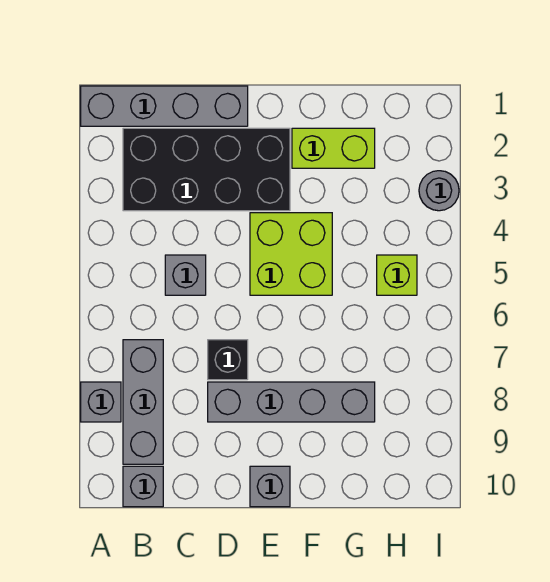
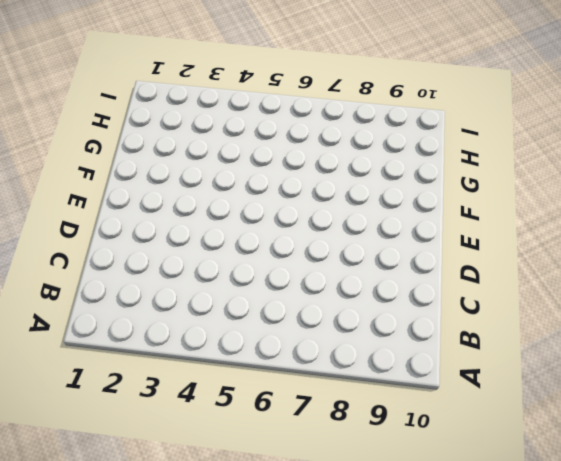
none -> grey 1x4 brick [81,86,248,126]
none -> grey 1x1 brick [81,382,121,422]
none -> black 2x4 brick [123,128,290,211]

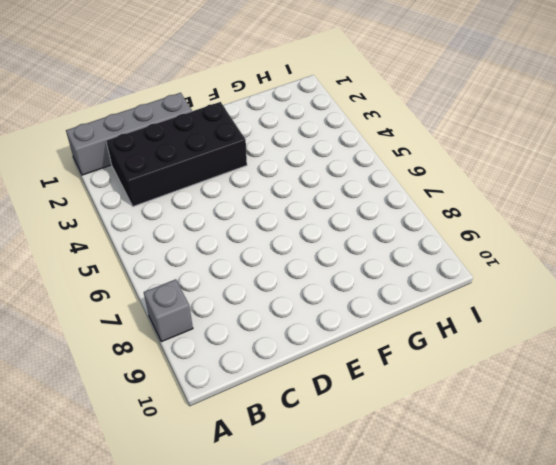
none -> grey 1x3 brick [123,340,163,464]
none -> grey 1x1 brick [123,466,163,507]
none -> grey 1x1 brick [165,255,206,295]

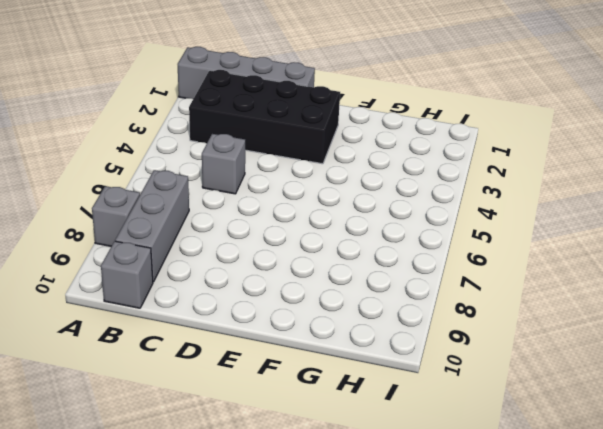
none -> black 1x1 brick [208,340,248,380]
none -> grey 1x4 brick [208,382,375,422]
none -> lime 2x2 brick [250,213,332,295]

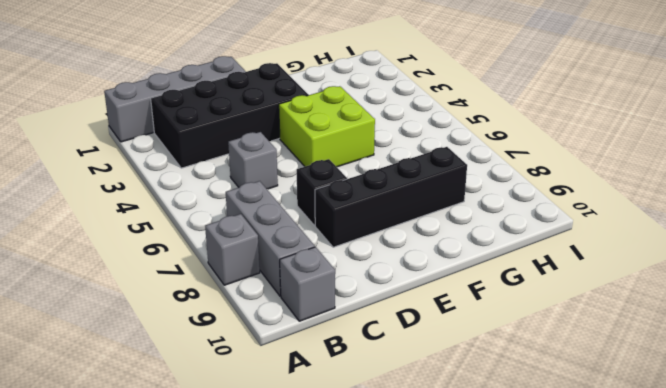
black 1x4 brick [315,147,467,247] -> grey 1x4 brick [208,382,375,422]
none -> grey 1x1 brick [250,466,290,507]
none -> lime 1x2 brick [292,128,375,168]
none -> lime 1x1 brick [377,255,417,295]

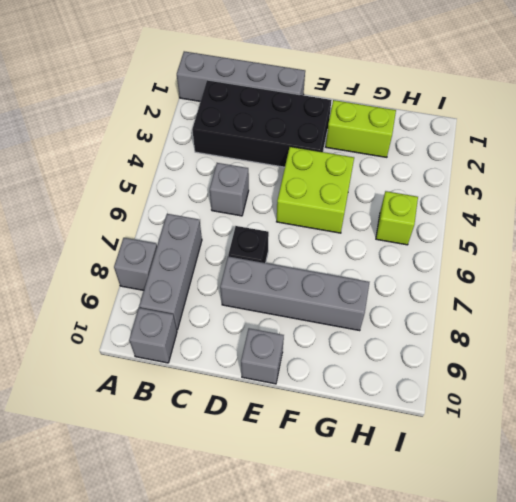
none -> grey 1x1 round brick [419,171,459,211]

